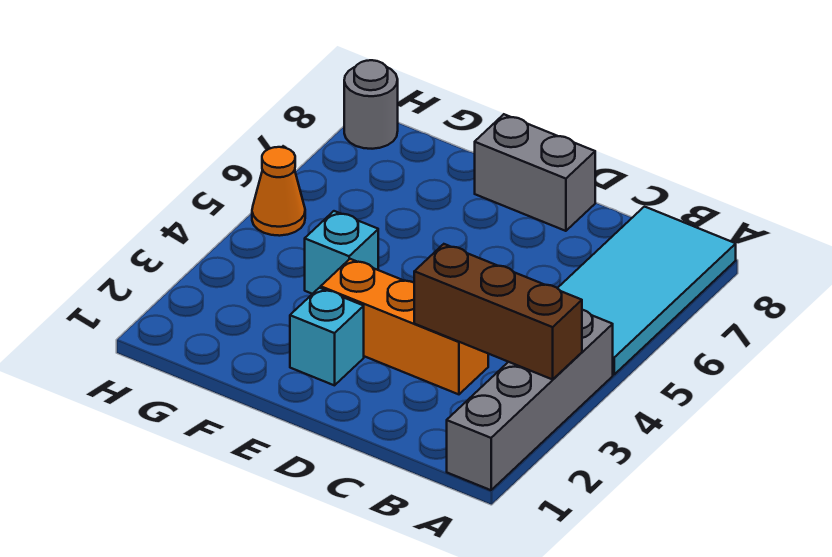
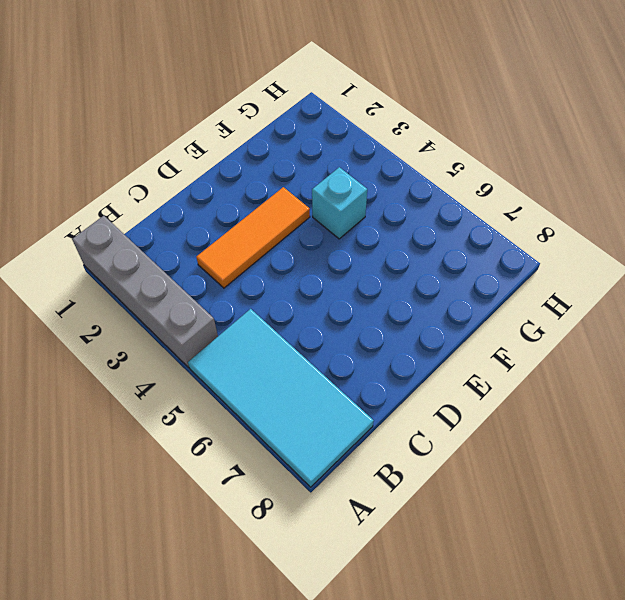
orange 1x3 tile [196,187,310,288] -> orange 1x3 brick [321,259,488,394]
none -> grey 1x2 brick [475,114,595,231]
none -> cyan 1x1 brick [290,288,364,385]

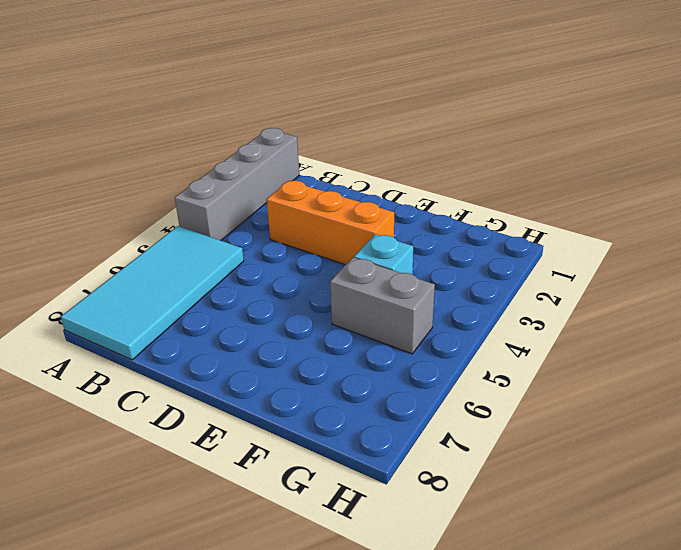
grey 1x2 brick [330,258,435,354] -> grey 1x2 brick moved to [475,114,595,231]
none -> cyan 1x1 brick [290,288,364,385]
none -> orange 1x1 cone [252,147,305,236]

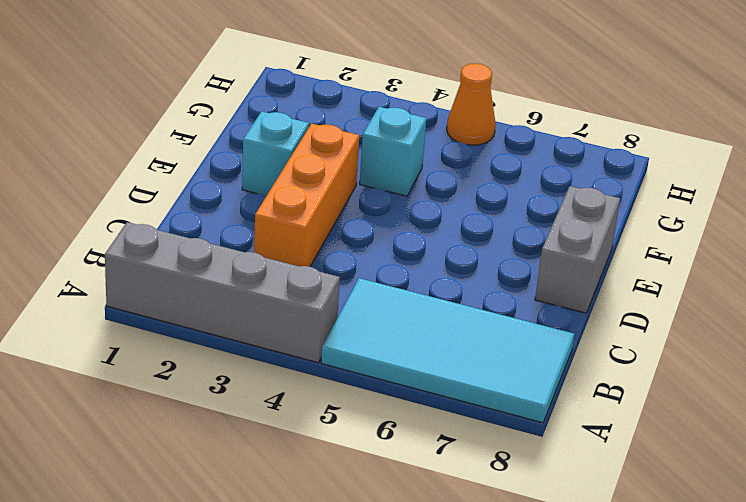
none -> grey 1x1 round brick [344,60,398,149]
none -> brown 1x3 brick [414,244,582,379]

